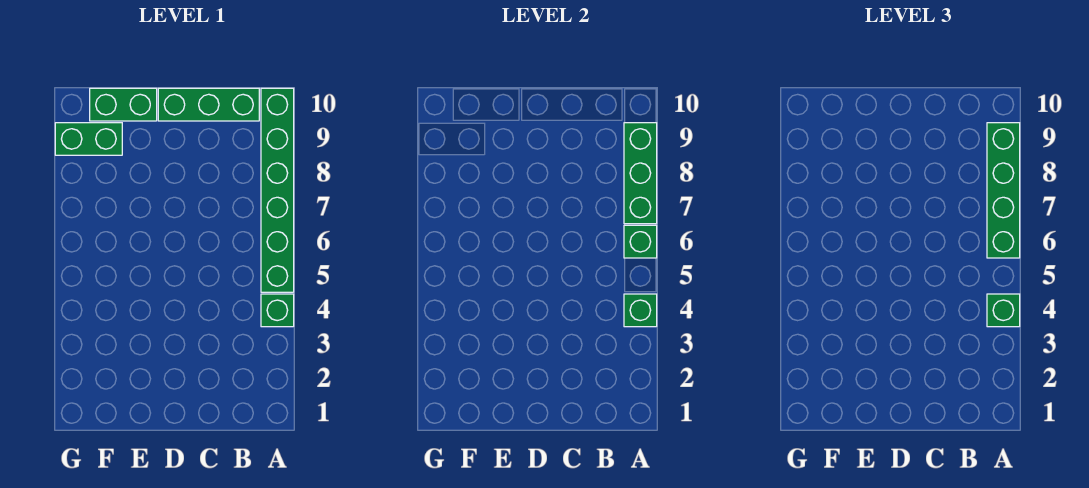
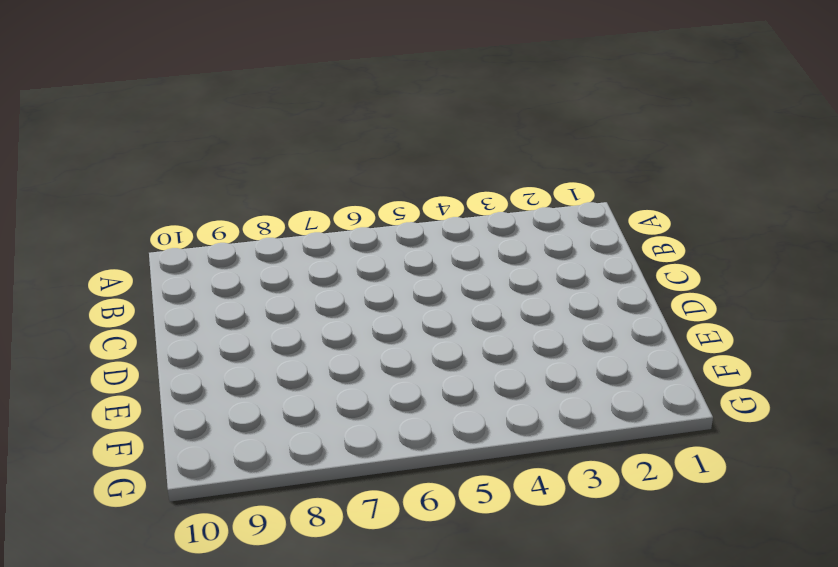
none -> green 1x1 brick [261,294,294,327]
none -> green 1x6 brick [261,88,294,292]

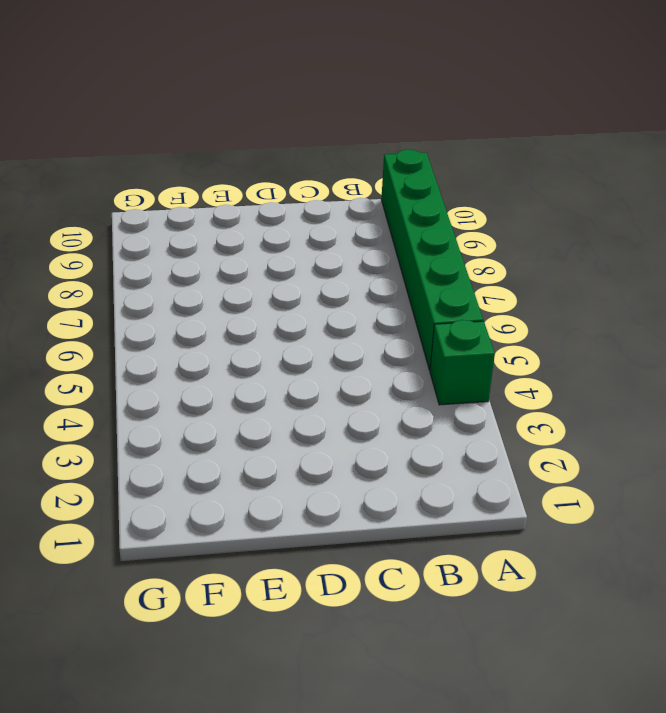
none -> green 1x3 brick [158,88,259,121]
none -> green 1x2 brick [90,88,157,121]

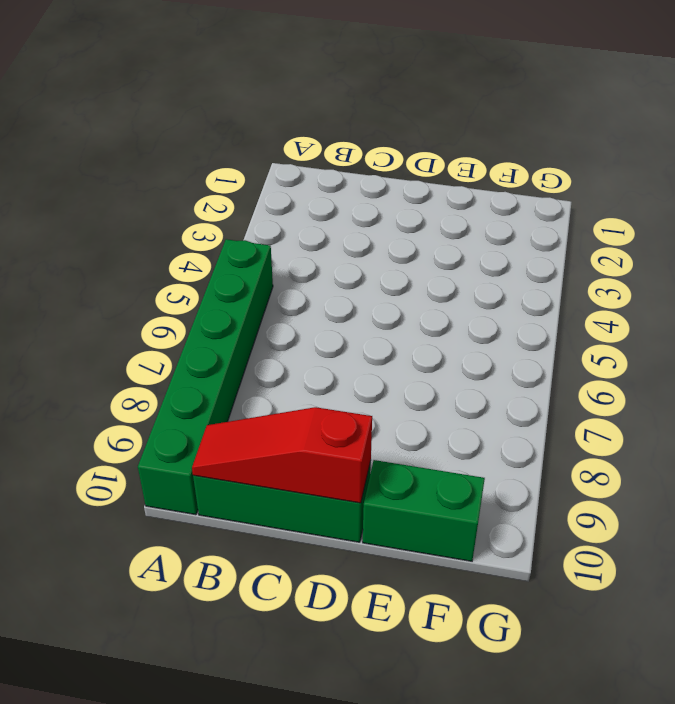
red 1x3 slope [192,407,372,503] -> none
none -> green 1x1 brick [261,294,294,327]
none -> green 1x2 brick [55,123,122,155]

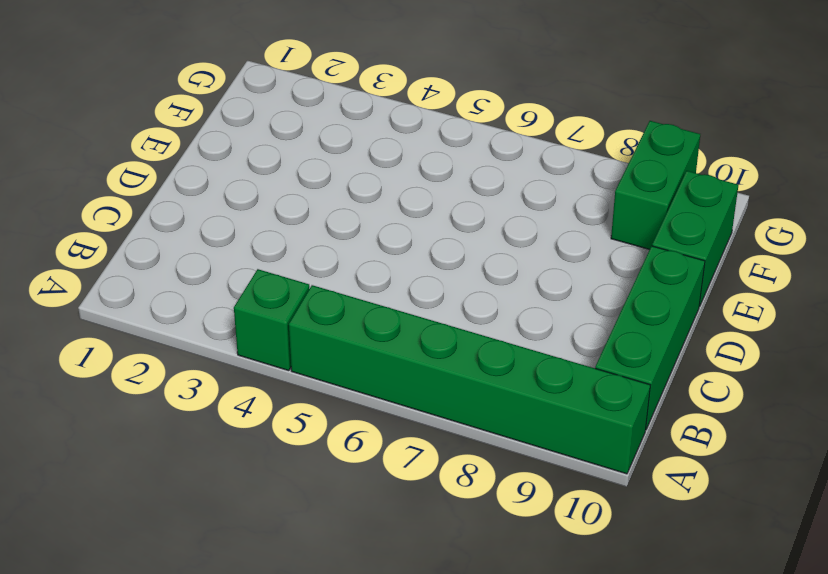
none -> green 1x1 brick [624,294,657,327]
none -> green 1x1 brick [624,225,657,258]

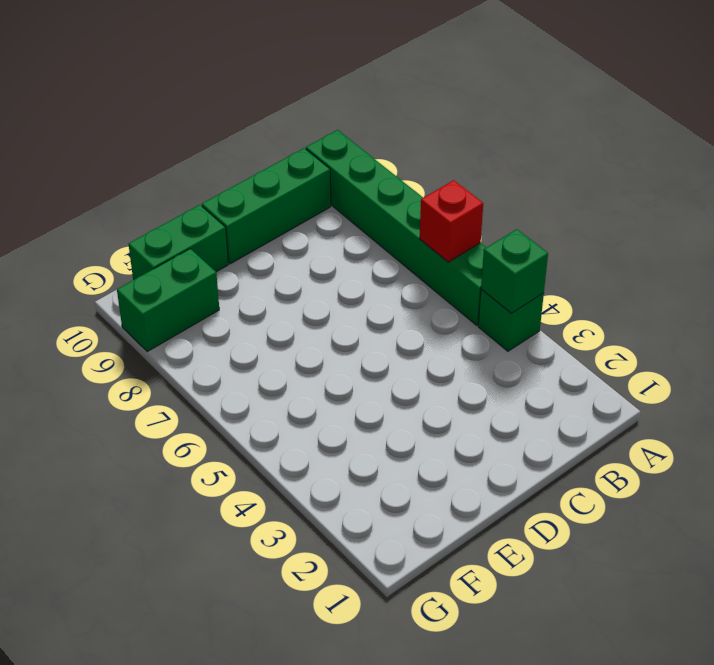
red 1x1 brick [419,180,483,262] -> green 1x1 brick [624,225,657,258]
none -> green 1x3 brick [624,123,657,224]
none -> green 1x1 brick [987,294,1020,327]

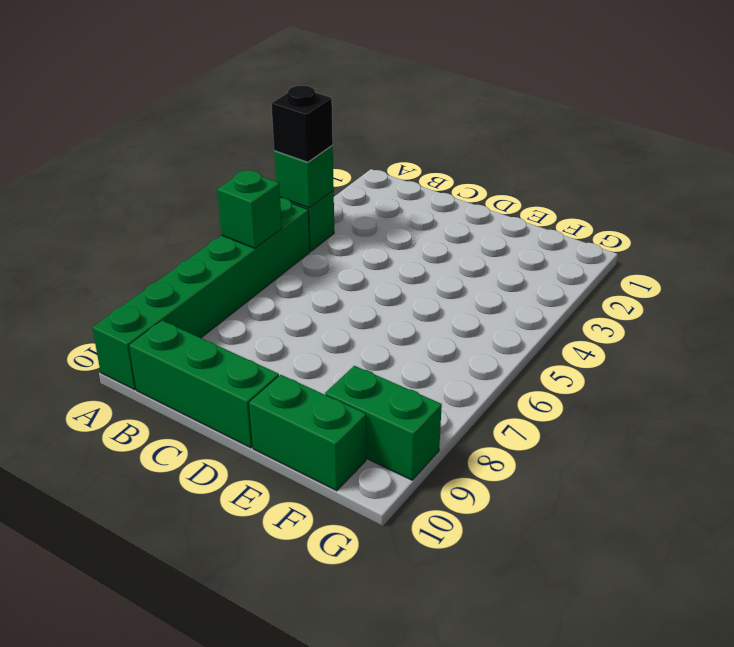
black 1x1 brick [271,86,333,162] -> green 1x1 brick [987,294,1020,327]
none -> green 1x3 brick [624,123,657,224]
none -> green 1x4 brick [987,123,1020,258]

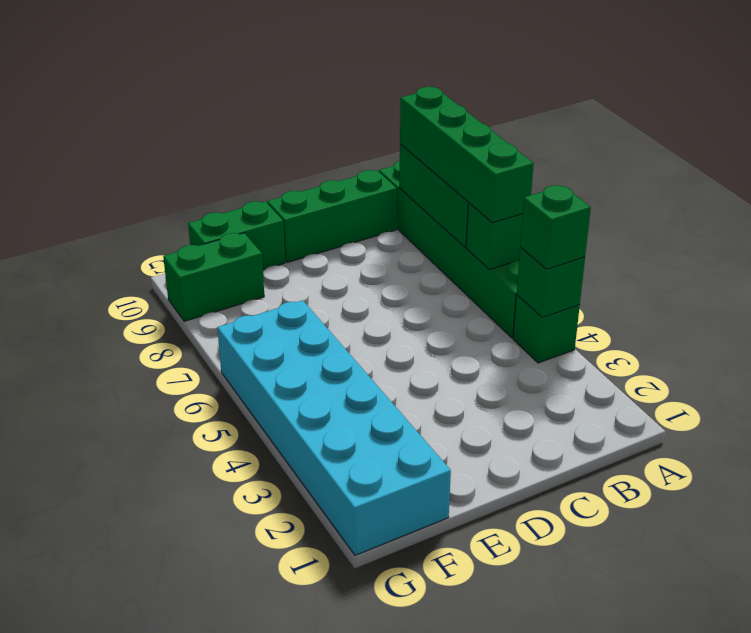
cyan 2x6 brick [217,300,451,555] -> none

